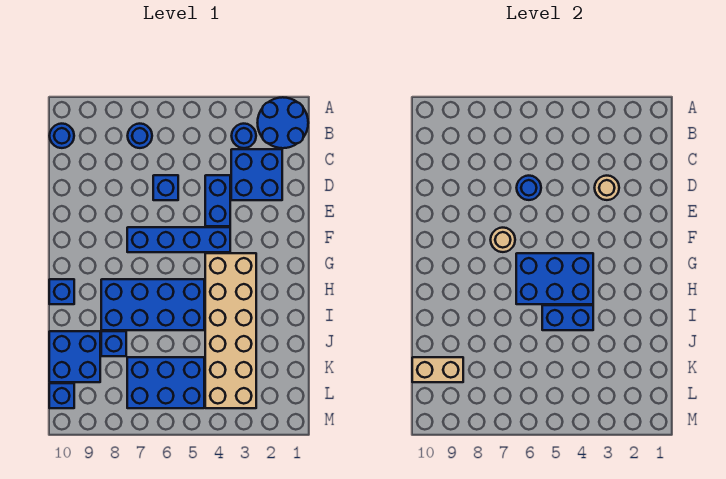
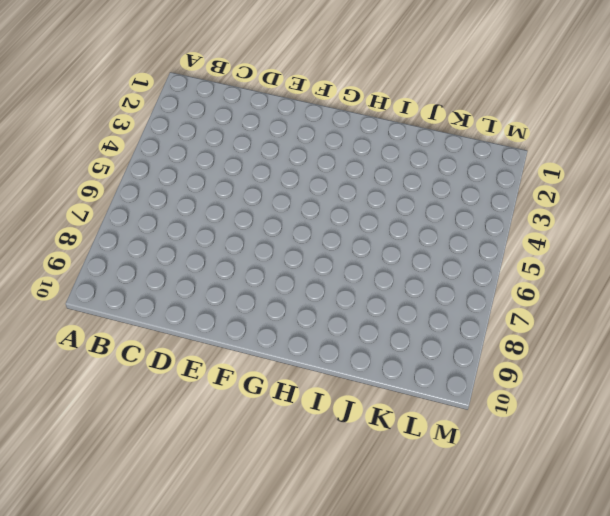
none -> blue 2x2 round brick [258,97,308,148]
none -> blue 1x1 round brick [232,124,256,148]
none -> blue 1x1 round brick [128,124,152,148]

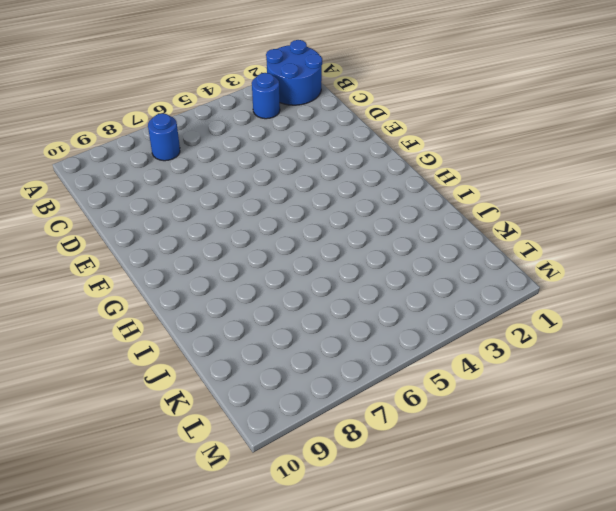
none -> blue 1x1 round brick [50,124,74,148]
none -> blue 2x2 brick [231,149,282,200]
none -> blue 1x2 brick [205,175,230,226]

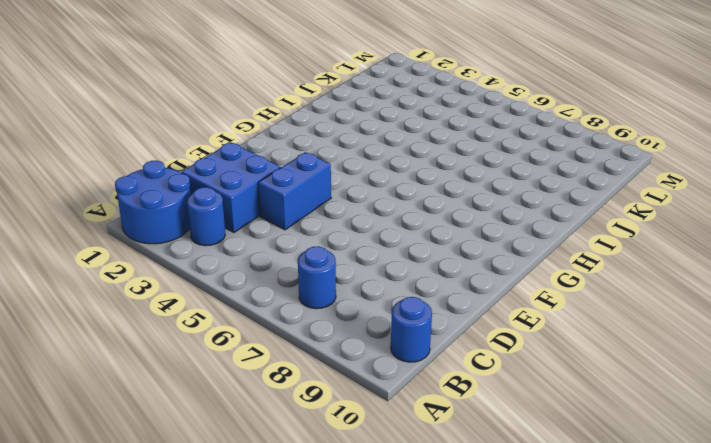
none -> blue 1x1 brick [153,175,178,200]
none -> blue 1x4 brick [127,227,230,252]
none -> tan 2x6 brick [205,253,256,408]

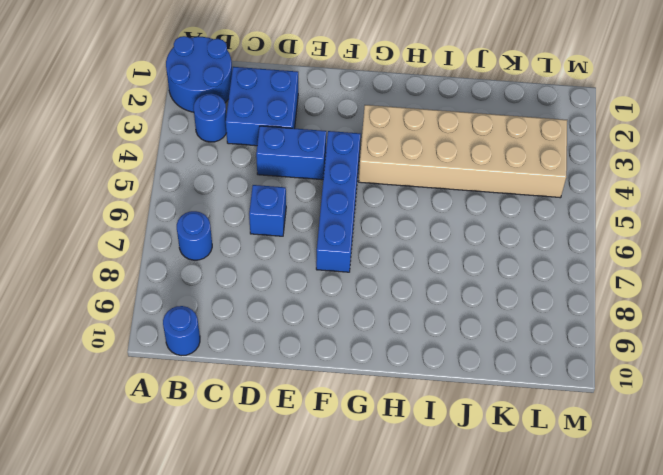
none -> blue 2x4 brick [101,279,204,330]
none -> blue 1x1 brick [49,279,74,304]
none -> blue 1x1 brick [101,331,126,356]

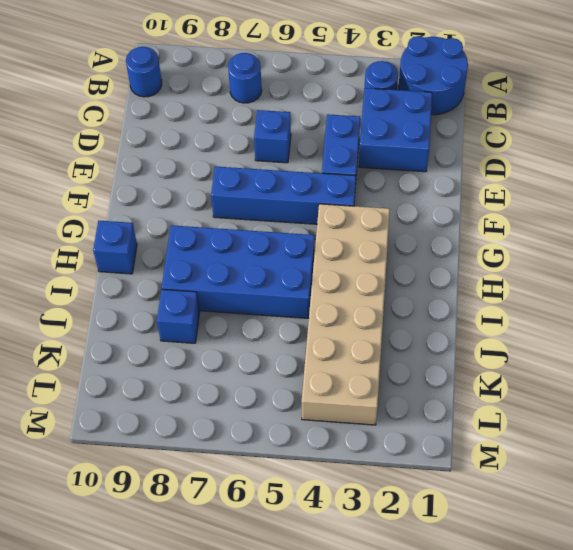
none -> blue 2x2 brick [49,331,100,382]
none -> blue 2x3 brick [127,357,204,408]
none -> blue 1x1 brick [49,383,74,408]

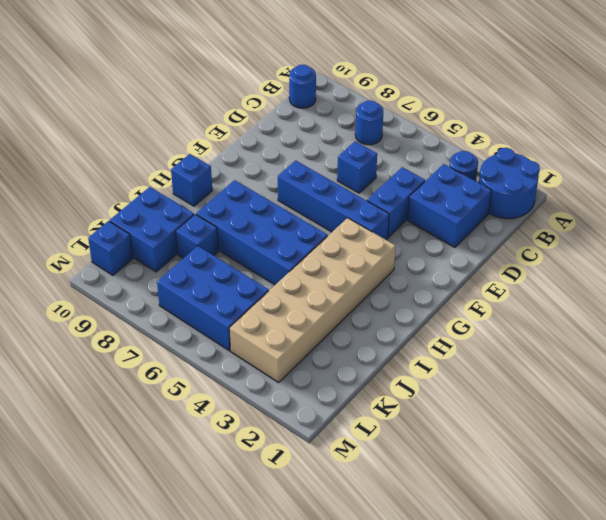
none -> tan 1x1 round brick [595,176,619,200]
none -> blue 1x1 round brick [517,176,541,200]
none -> tan 1x1 round brick [491,228,515,252]

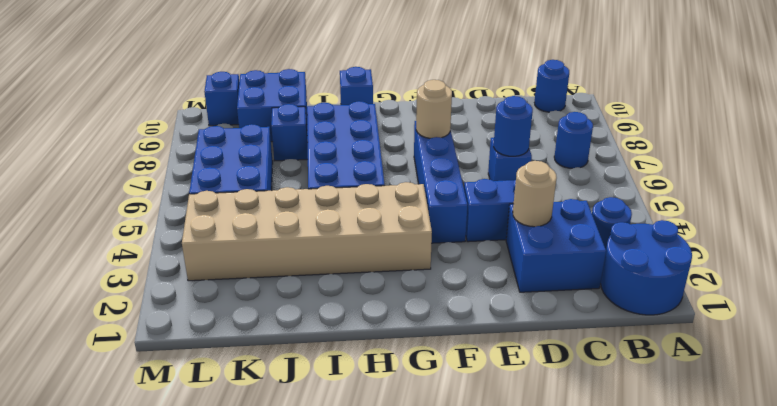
none -> blue 2x3 brick [516,253,593,304]
none -> blue 1x2 brick [542,305,593,330]
none -> tan 1x2 brick [412,357,463,382]

